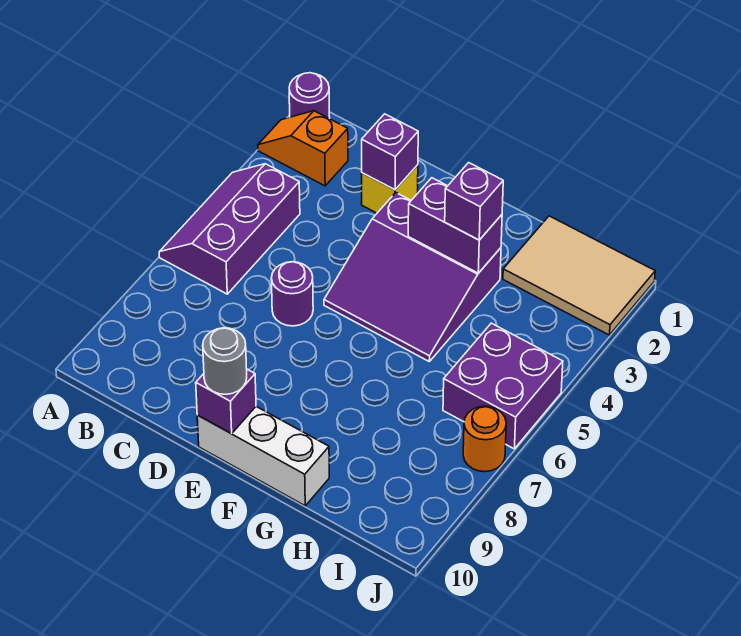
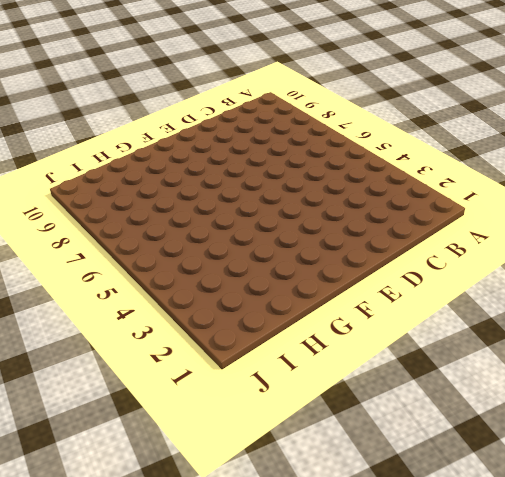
none -> purple 1x1 round brick [289,73,330,119]
none -> orange 1x2 slope [258,111,348,186]
none -> purple 2x3 slope [159,164,300,294]

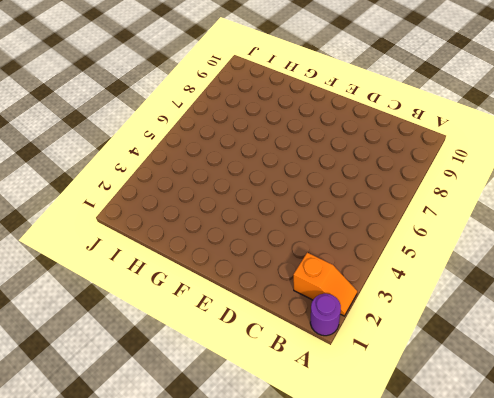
none -> purple 2x3 slope [159,164,300,294]
none -> yellow 1x1 brick [362,165,418,213]
none -> purple 1x1 round brick [271,262,313,326]

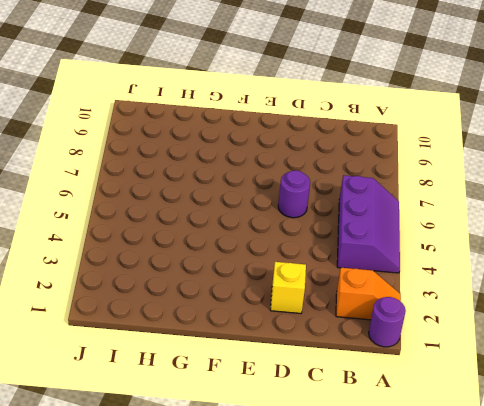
none -> purple 3x3 slope [324,193,501,361]
none -> white 1x3 brick [197,407,329,506]
none -> tan 2x3 tile [503,216,655,335]

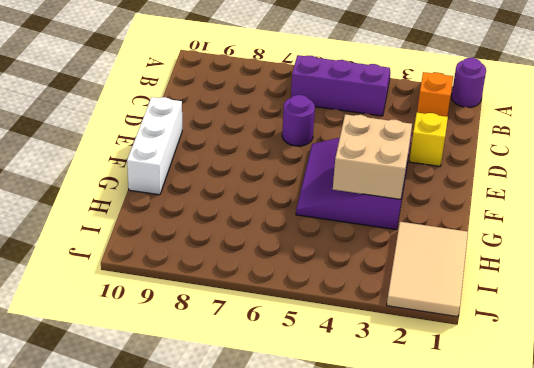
tan 2x2 brick [333,114,412,200] -> purple 1x2 brick [408,178,502,273]
none -> purple 2x2 brick [443,323,563,449]
none -> orange 1x1 round brick [463,406,506,472]
none -> purple 1x1 brick [362,114,418,190]

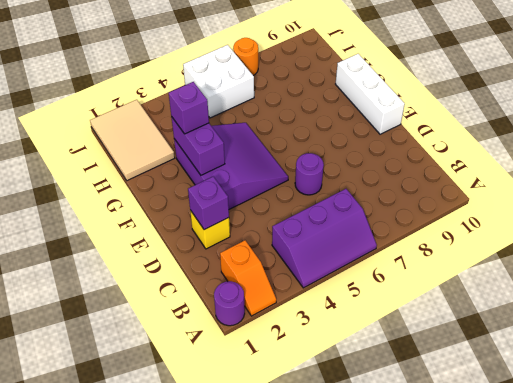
white 2x2 brick [183,45,254,118] -> purple 2x2 brick [443,323,563,449]
none -> purple 1x1 brick [196,369,256,434]
none -> grey 1x1 round brick [203,328,247,394]

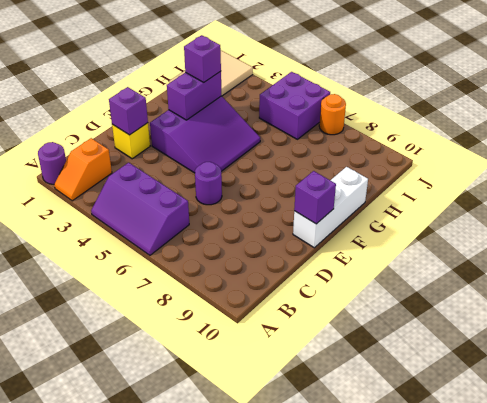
none -> grey 1x1 round brick [203,328,247,394]

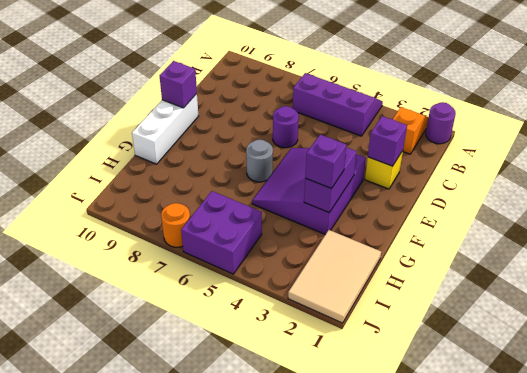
grey 1x1 round brick [246,140,273,182] -> grey 1x1 round brick moved to [203,328,247,394]

